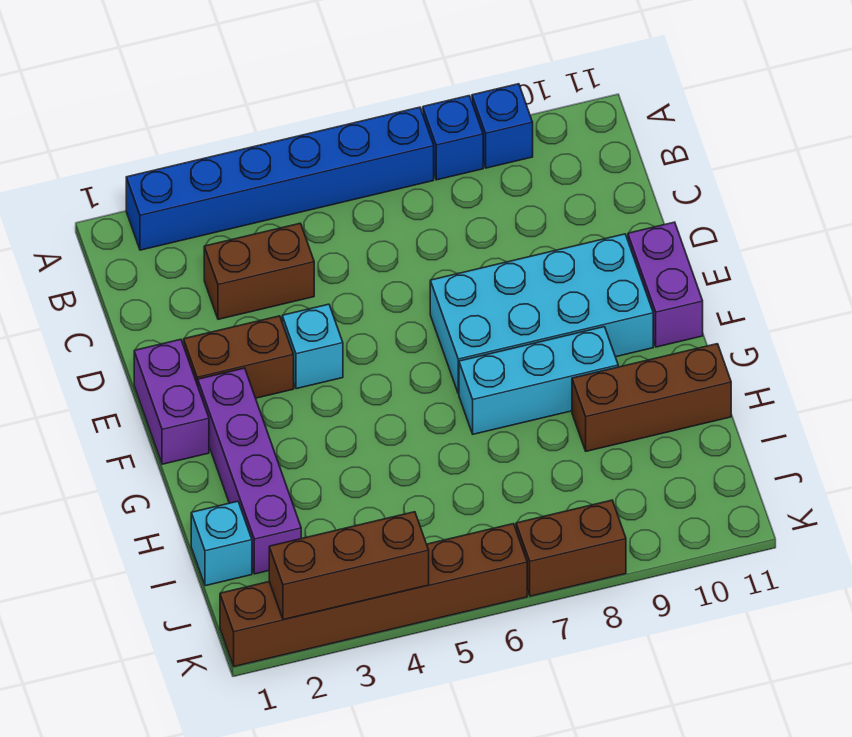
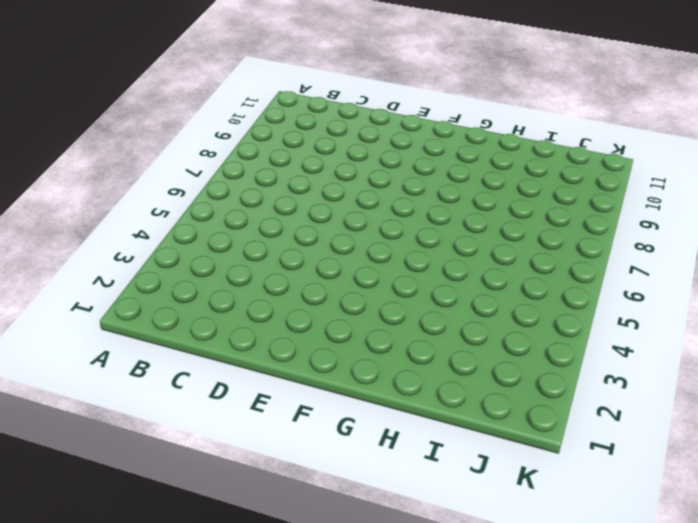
none -> blue 1x6 brick [126,107,434,250]
none -> blue 1x1 brick [423,96,483,180]
none -> blue 1x1 brick [472,84,533,168]

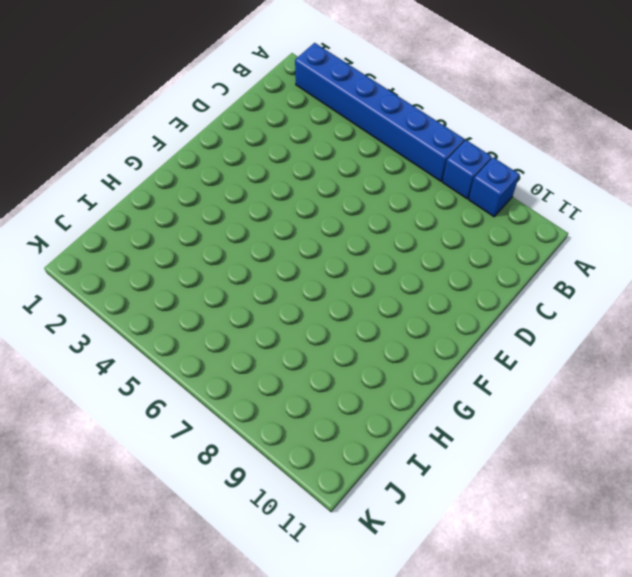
none -> brown 1x2 brick [204,223,314,319]
none -> purple 1x2 brick [134,339,209,464]
none -> brown 1x2 brick [184,316,294,398]

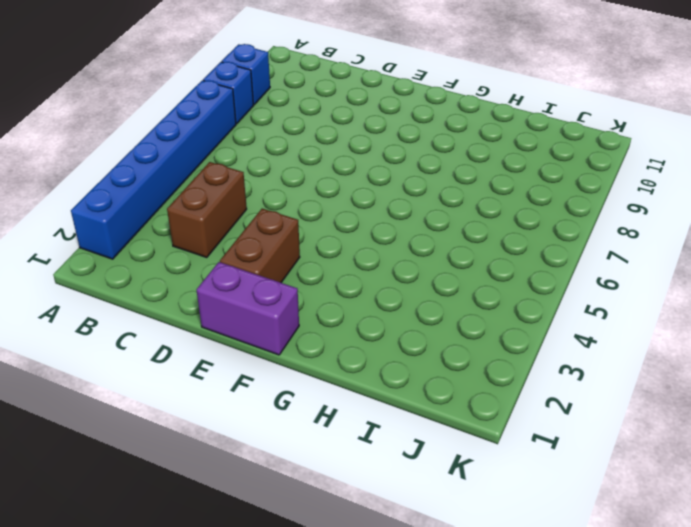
none -> cyan 1x1 brick [282,304,343,389]
none -> cyan 2x4 brick [430,234,653,394]
none -> purple 1x2 brick [628,222,703,347]

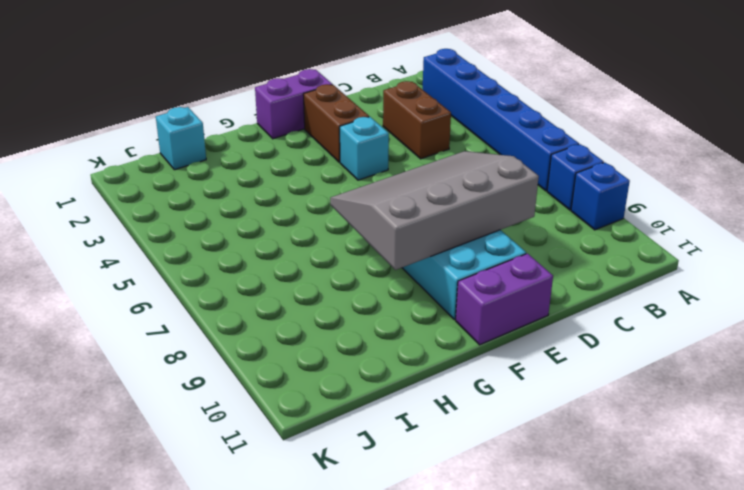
grey 3x4 slope [330,151,539,270] -> none
none -> purple 1x4 brick [198,368,301,574]
none -> cyan 1x3 brick [459,327,618,434]
none -> brown 1x3 brick [572,344,731,451]

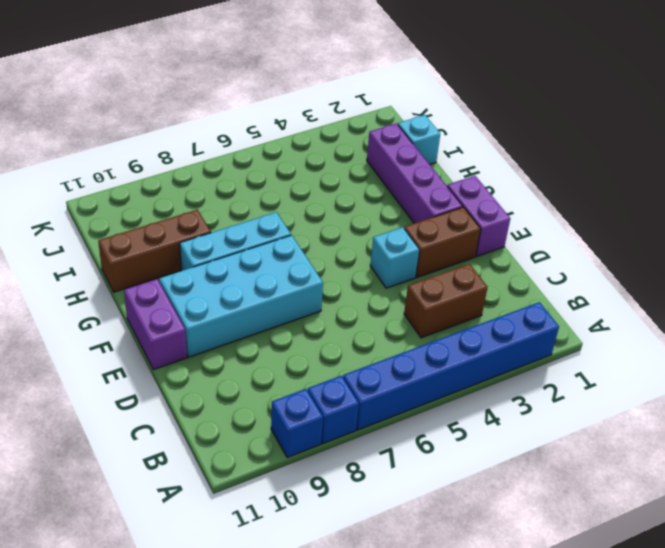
none -> brown 1x6 brick [220,524,527,667]
none -> brown 1x2 brick [516,500,626,596]
none -> brown 1x3 brick [269,512,429,620]

